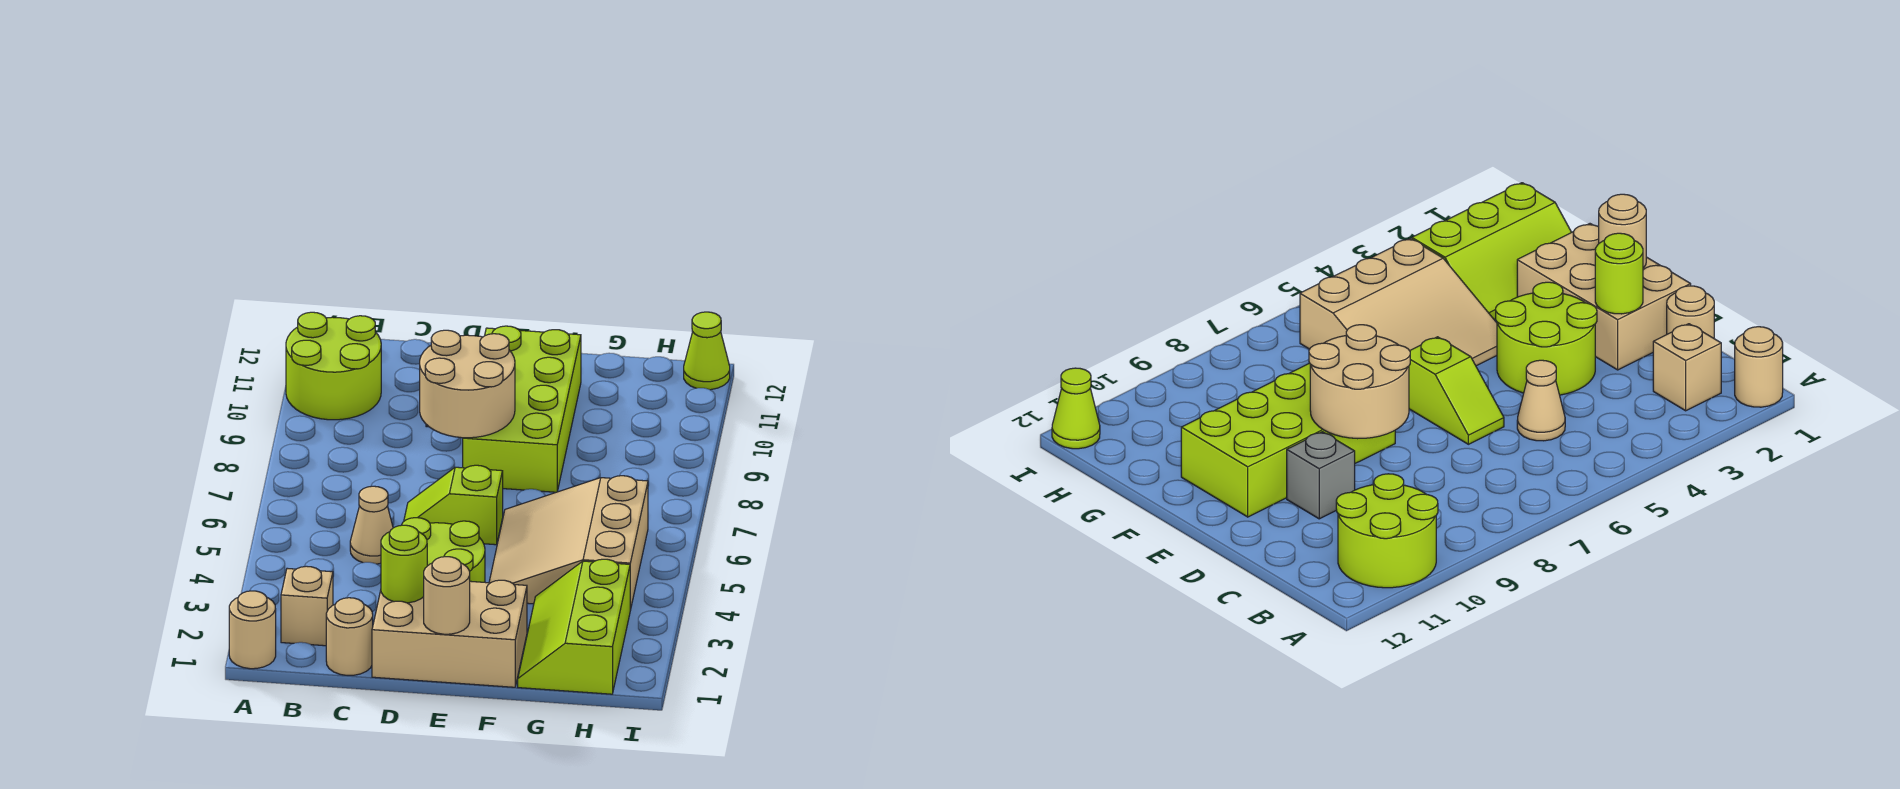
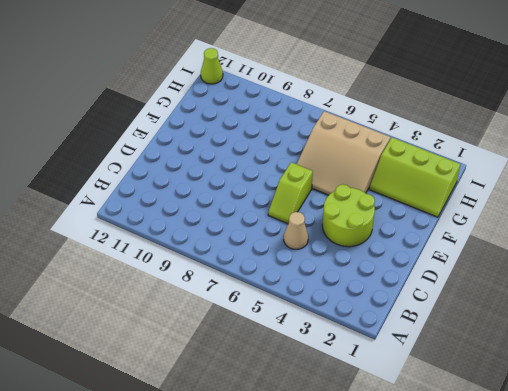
none -> tan 1x1 round brick [229,591,276,669]
none -> lime 2x2 round brick [286,312,381,420]
none -> tan 1x1 brick [281,566,333,646]

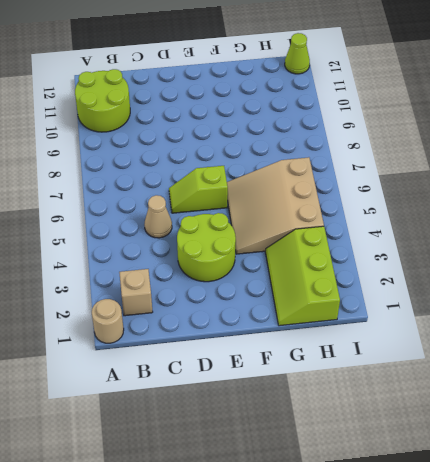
none -> tan 1x1 round brick [326,598,373,675]
none -> tan 2x3 brick [372,580,527,687]
none -> grey 1x1 brick [1287,432,1355,519]

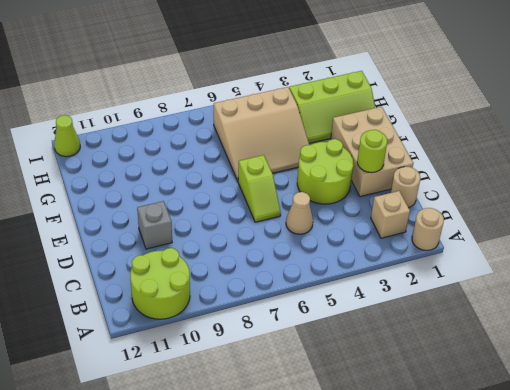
none -> lime 2x4 brick [463,326,581,492]
none -> tan 2x2 round brick [420,330,515,438]
none -> tan 1x1 round brick [424,557,470,634]

